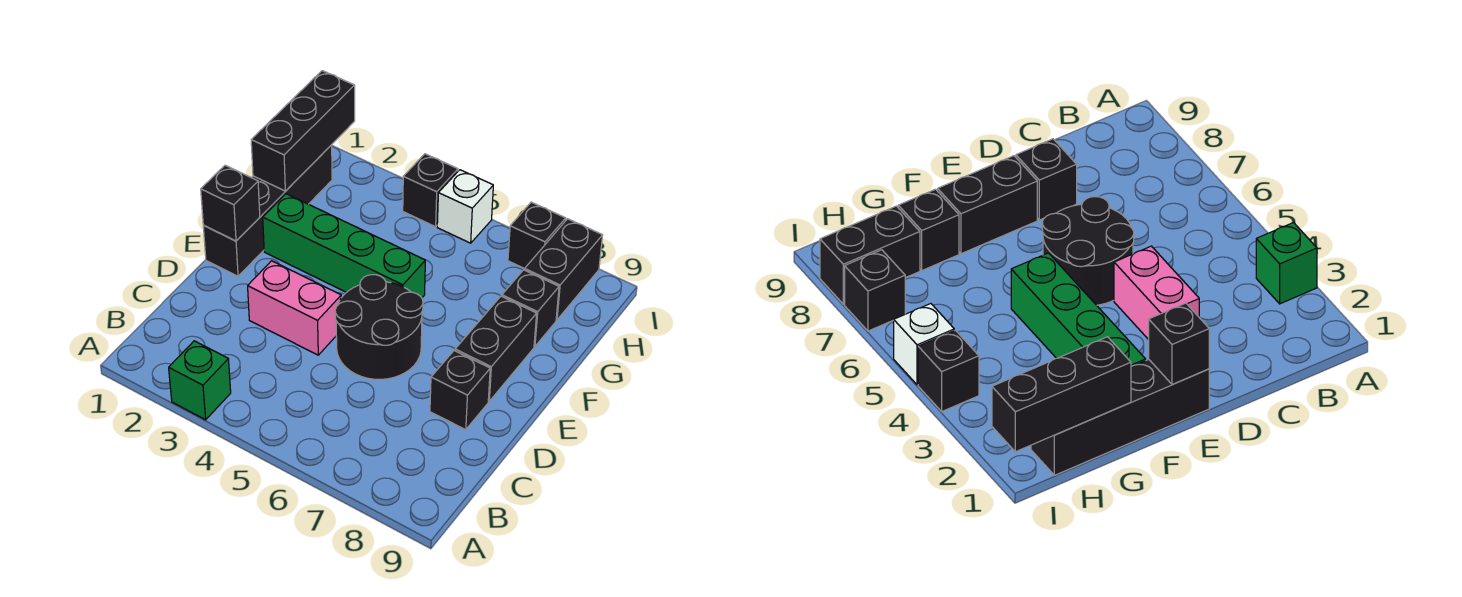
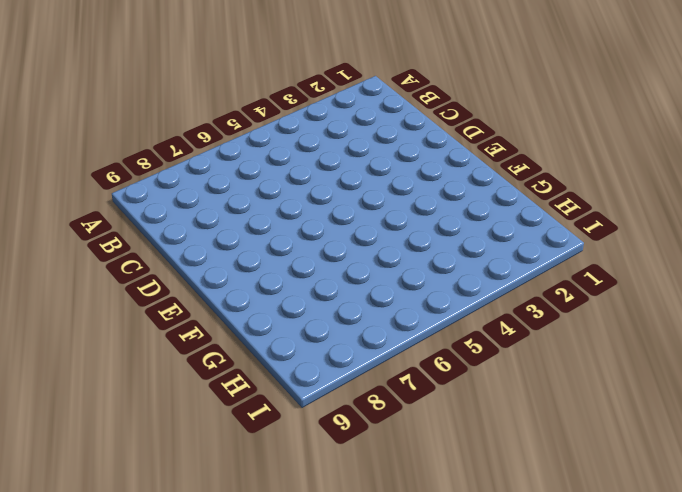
none -> green 1x1 brick [169,341,231,420]
none -> pink 1x2 brick [248,261,341,355]
none -> black 2x2 round brick [335,275,423,379]

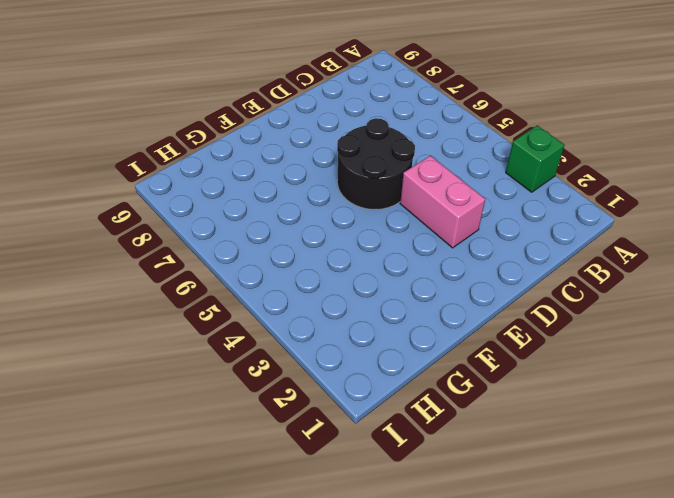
none -> black 1x1 brick [430,351,490,430]
none -> black 1x4 brick [203,145,332,276]
none -> black 1x2 brick [455,296,537,401]

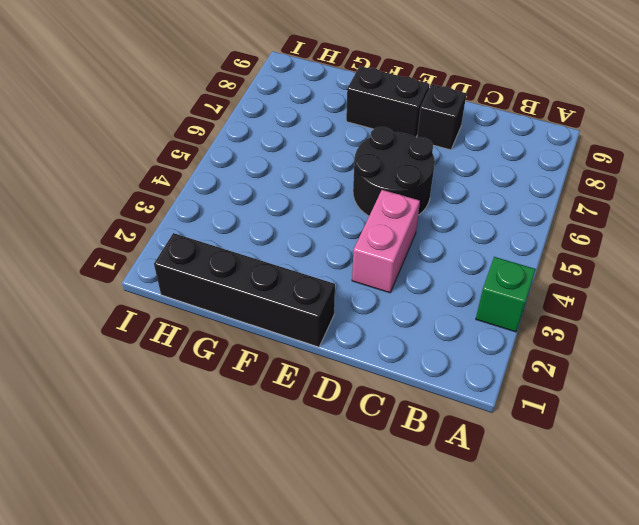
none -> green 1x4 brick [263,194,425,298]
none -> black 1x1 brick [502,270,559,346]
none -> black 1x2 brick [525,219,603,320]

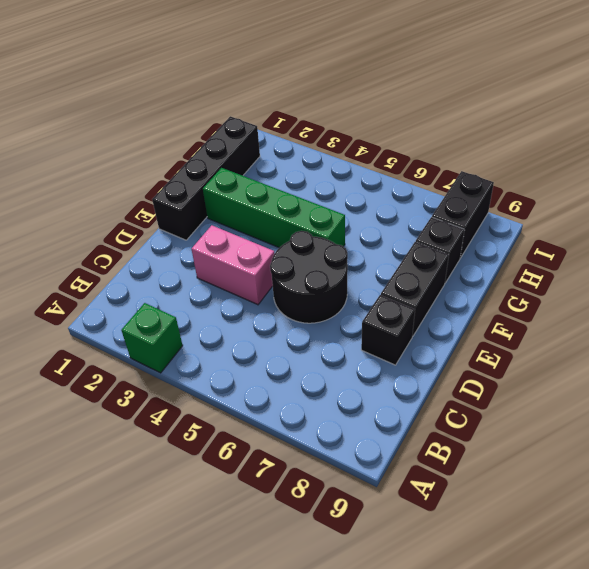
none -> black 1x1 brick [403,154,458,227]
none -> white 1x1 brick [437,170,493,243]
none -> black 1x1 brick [508,202,566,269]

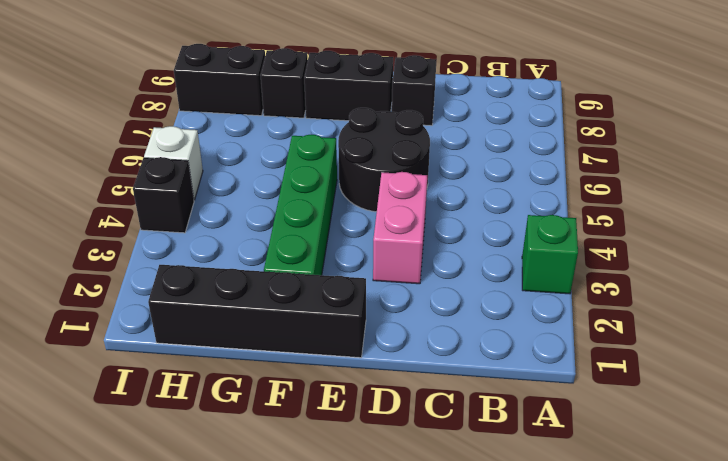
none -> black 1x1 brick [508,202,566,269]
none -> black 1x1 brick [201,165,260,241]
none -> black 1x3 brick [251,71,355,191]

